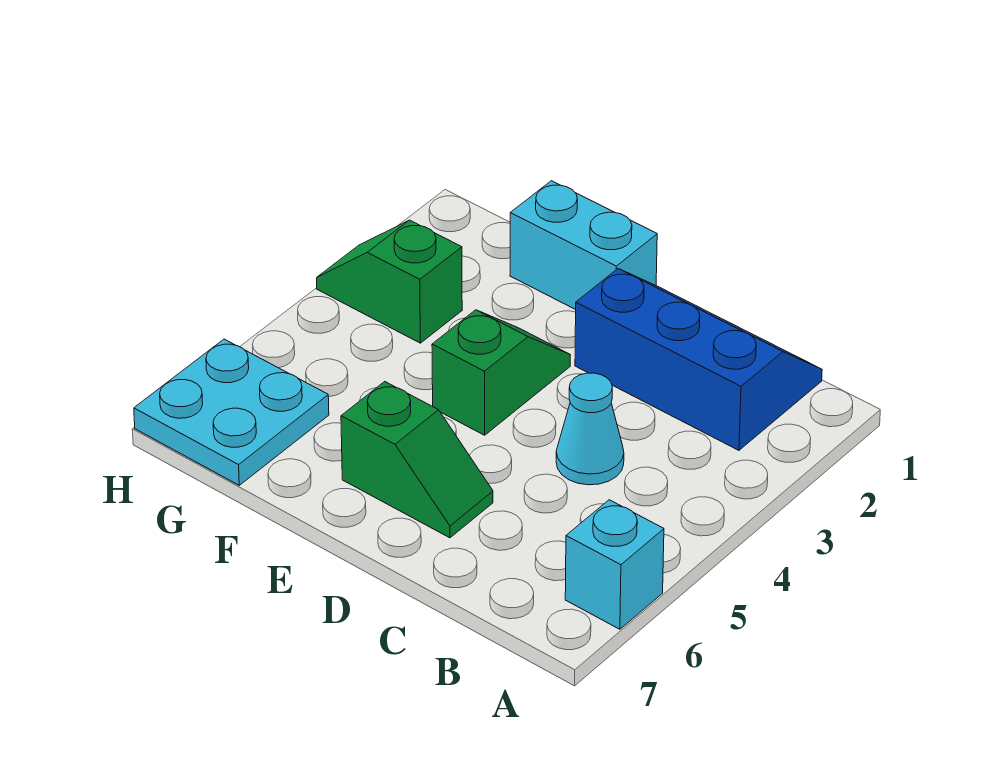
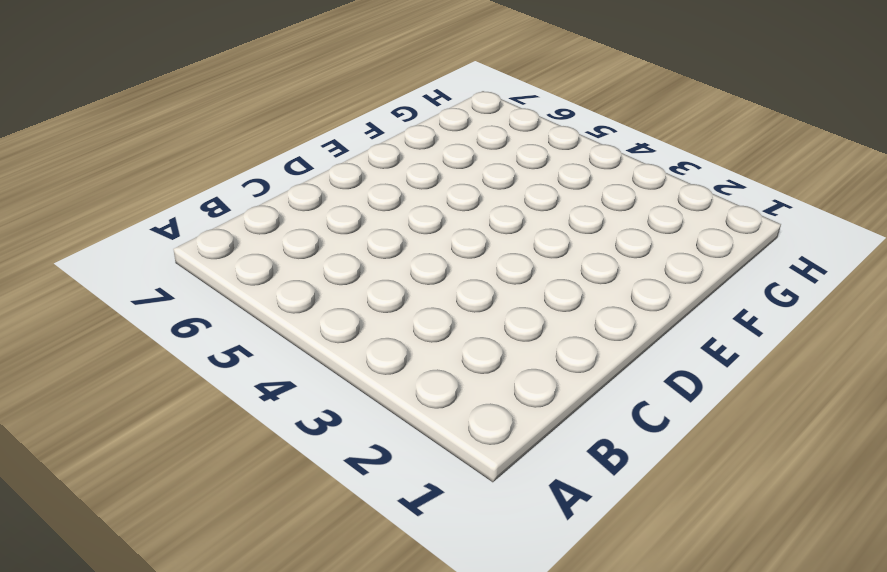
none -> cyan 1x1 brick [565,500,664,629]
none -> blue 2x3 slope [575,269,822,450]

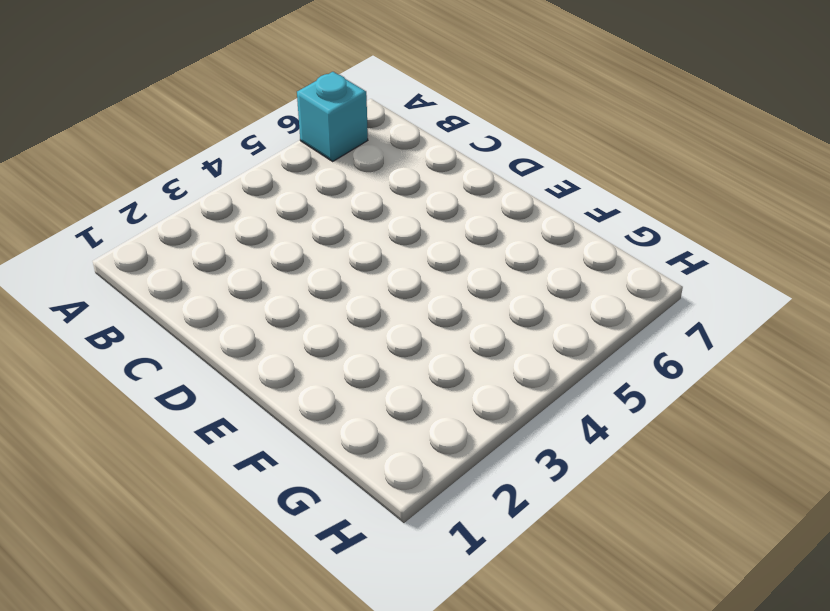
none -> blue 2x3 slope [575,269,822,450]
none -> cyan 1x1 cone [556,373,624,485]

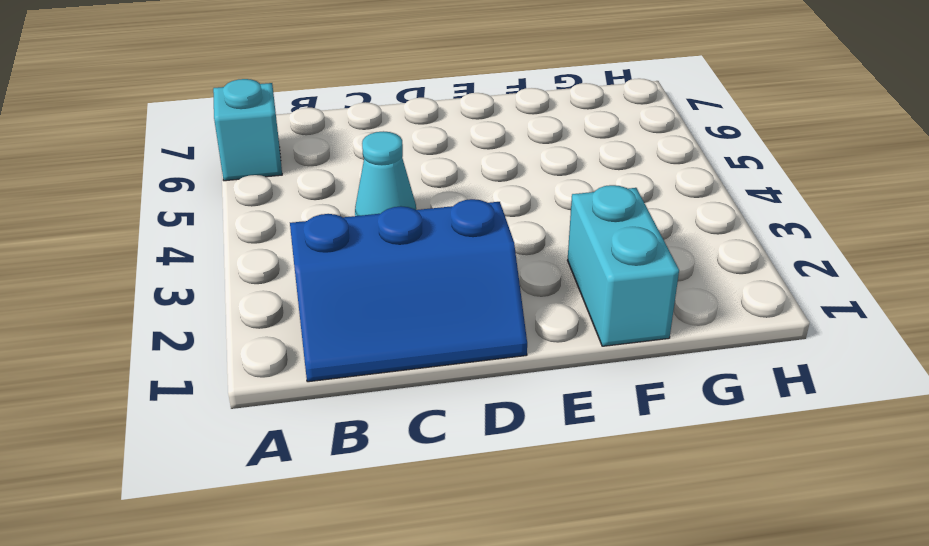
cyan 1x2 brick [568,185,679,346] -> cyan 1x2 brick turned to [510,181,657,310]
none -> green 1x2 slope [341,382,493,538]
none -> green 1x2 slope [432,310,570,435]

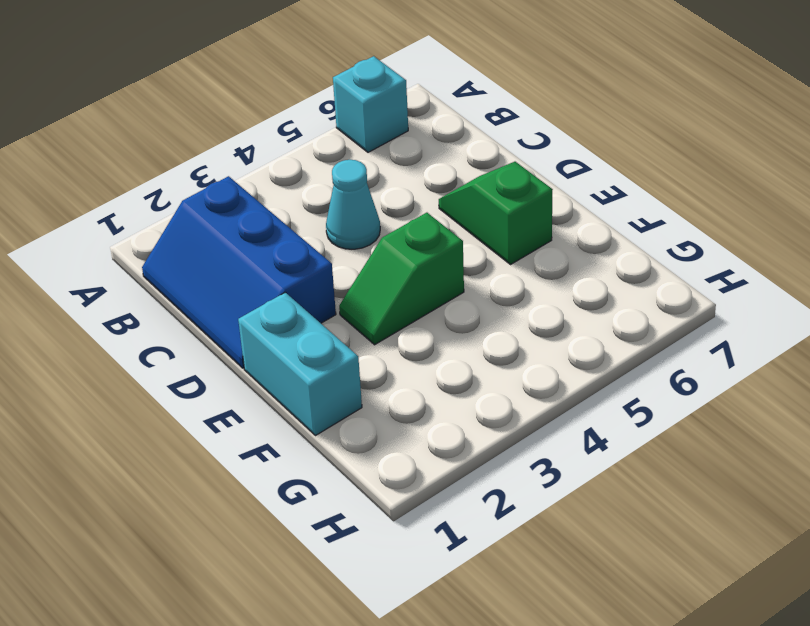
none -> green 1x2 slope [317,220,462,343]
none -> cyan 2x2 plate [134,339,329,485]

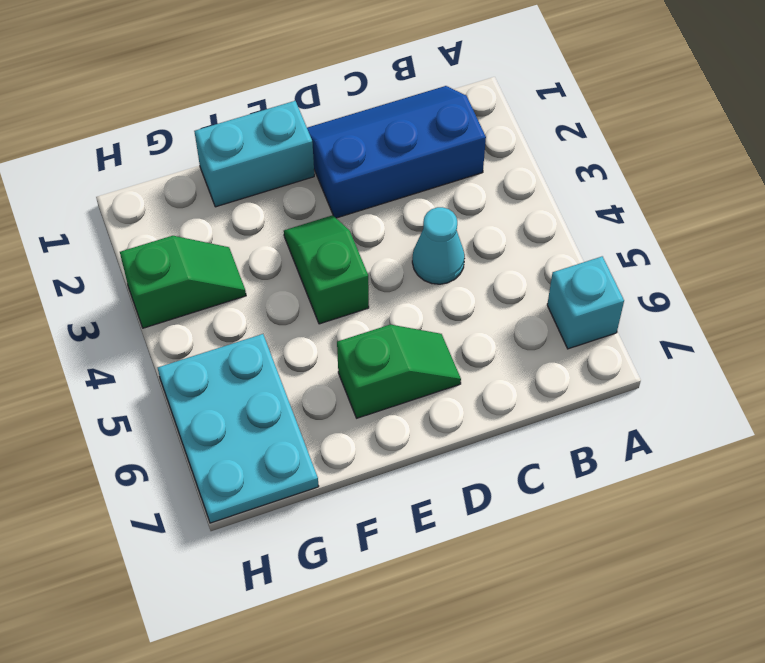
green 1x2 slope [120,236,246,328] -> green 1x2 slope turned to [317,220,462,343]
cyan 2x3 plate [158,334,319,523] -> cyan 2x2 plate [134,339,329,485]

